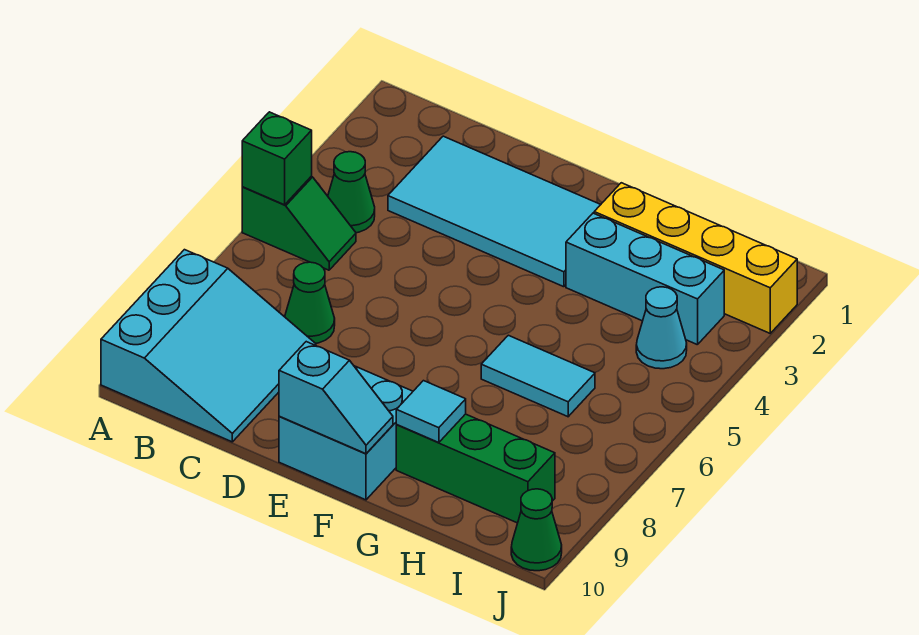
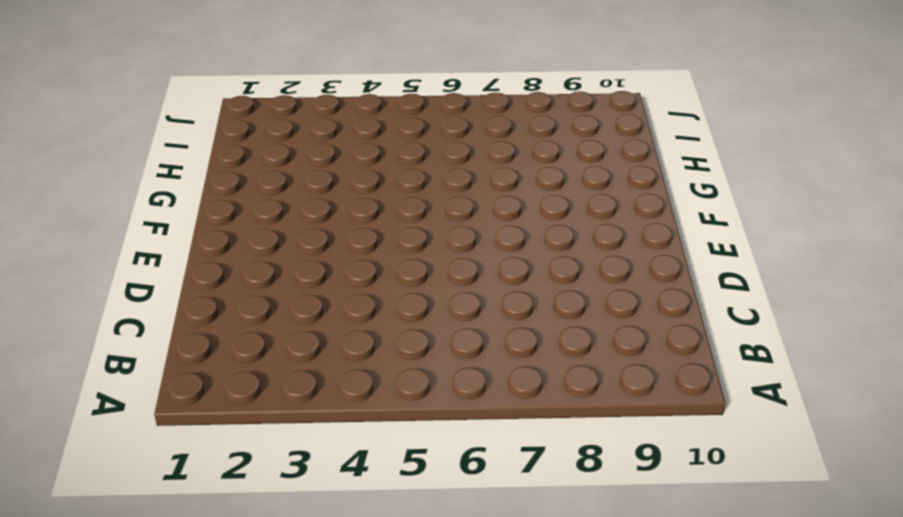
none -> green 1x2 slope [242,176,356,270]
none -> cyan 3x3 slope [101,250,316,442]
none -> green 1x1 cone [328,152,375,233]

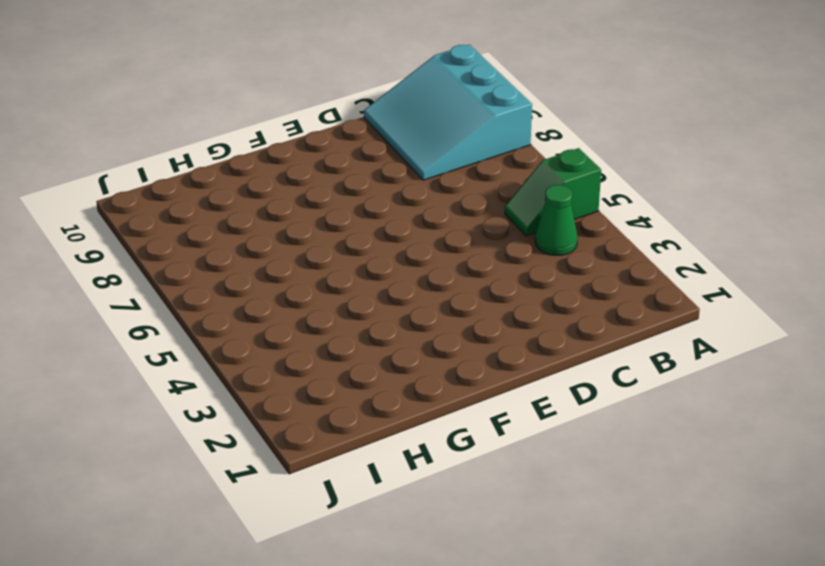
none -> cyan 2x4 tile [388,136,601,287]
none -> green 1x1 cone [285,262,335,343]
none -> cyan 2x2 brick [279,366,413,500]

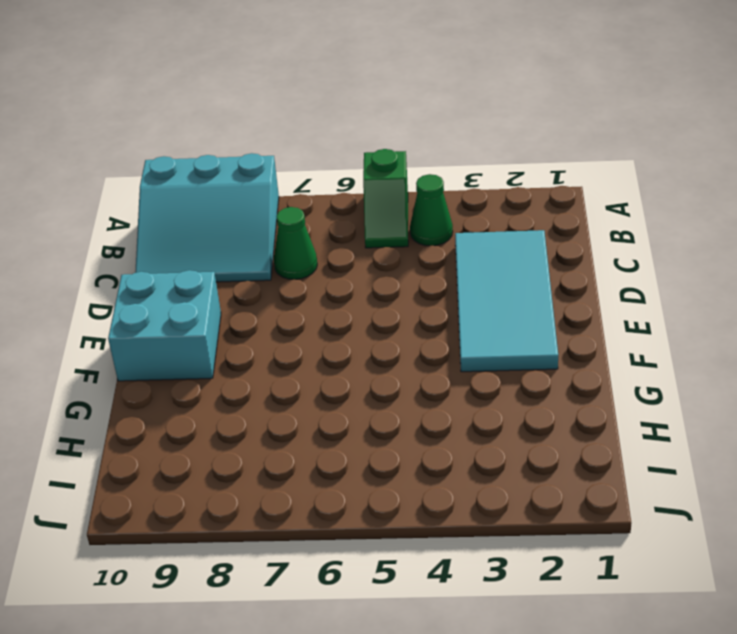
none -> yellow 1x4 brick [594,183,797,333]
none -> cyan 1x3 brick [566,213,724,345]
none -> cyan 1x2 tile [481,335,595,417]

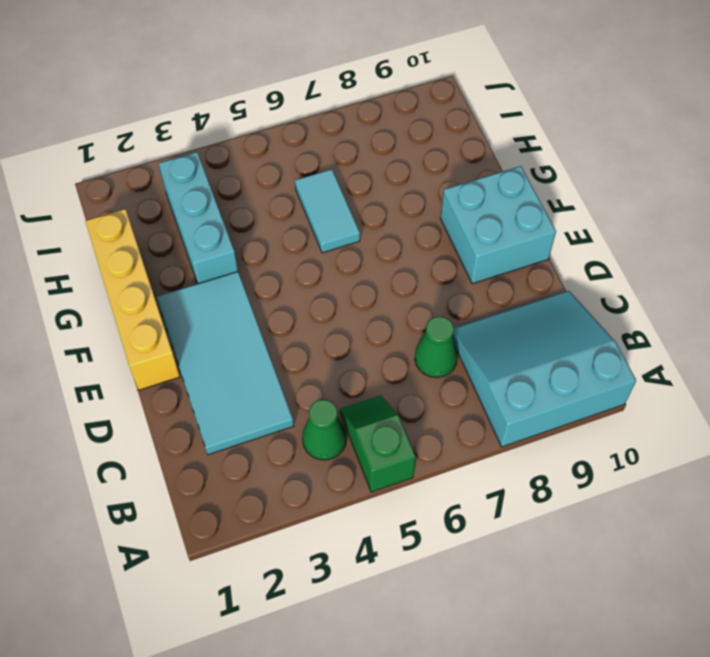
yellow 1x4 brick [85,209,180,390] -> yellow 1x4 brick moved to [594,183,797,333]
none -> green 1x3 brick [396,414,555,523]
none -> cyan 1x1 cone [636,287,687,369]
none -> green 1x1 cone [511,489,562,571]

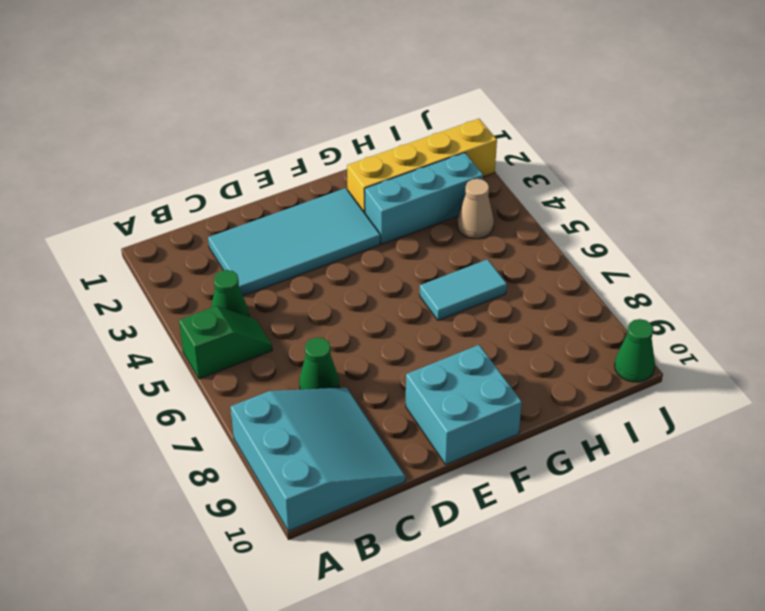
tan 1x1 cone [457,179,494,239] -> cyan 1x1 cone [636,287,687,369]
none -> green 1x3 brick [396,414,555,523]
none -> green 1x1 brick [242,112,312,205]
none -> cyan 1x2 slope [279,342,393,454]

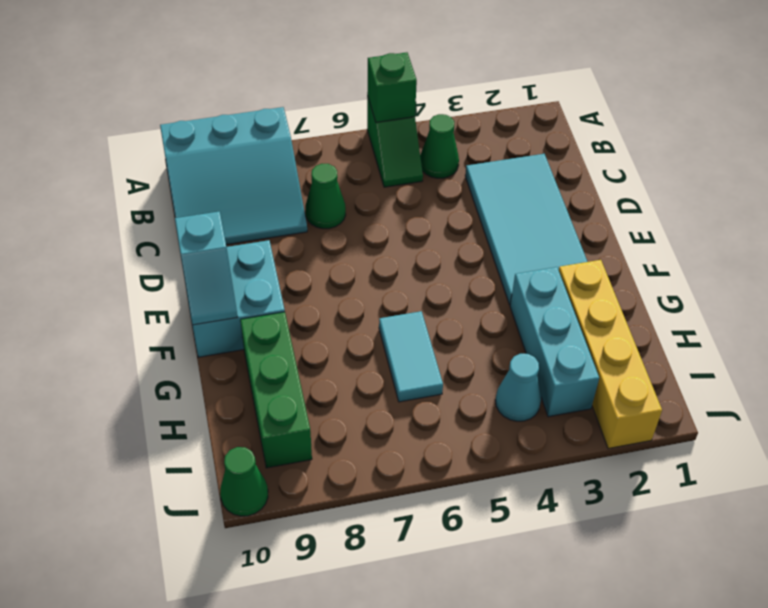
none -> cyan 1x1 tile [396,381,466,443]

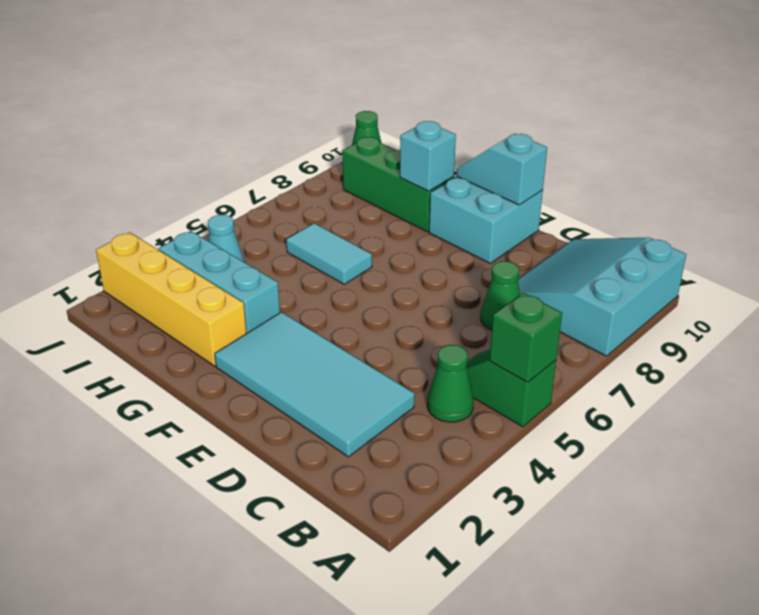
cyan 1x1 brick [400,121,456,191] -> cyan 1x1 tile [396,381,466,443]

